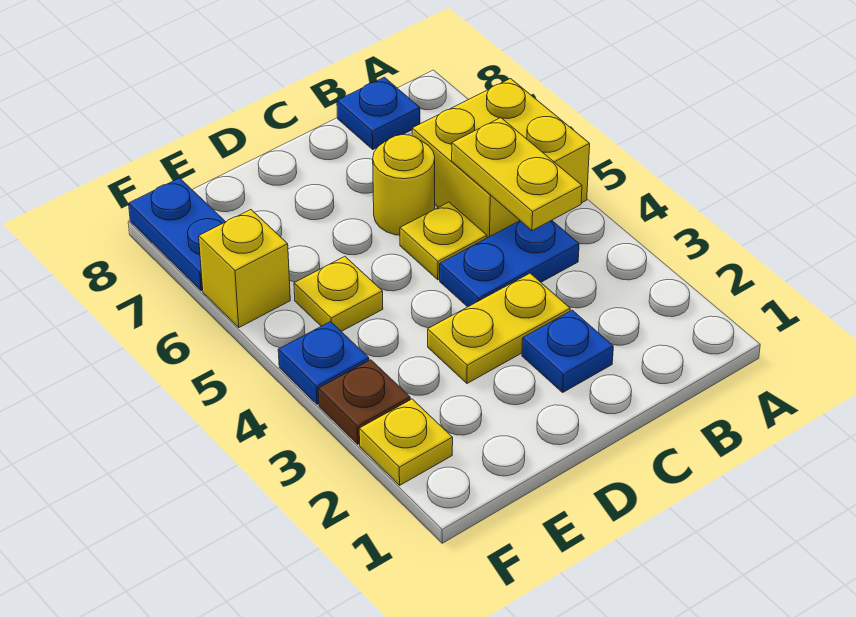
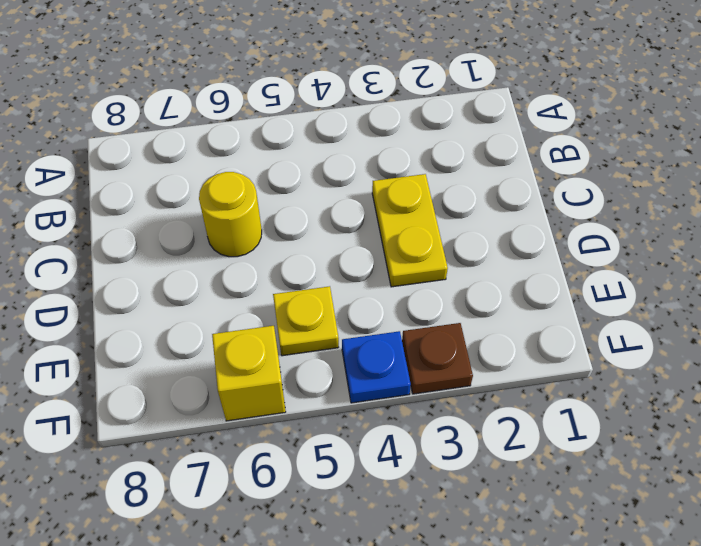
none -> yellow 2x2 brick [412,79,590,238]
none -> blue 1x2 plate [440,220,579,307]
none -> blue 1x1 plate [337,77,420,149]

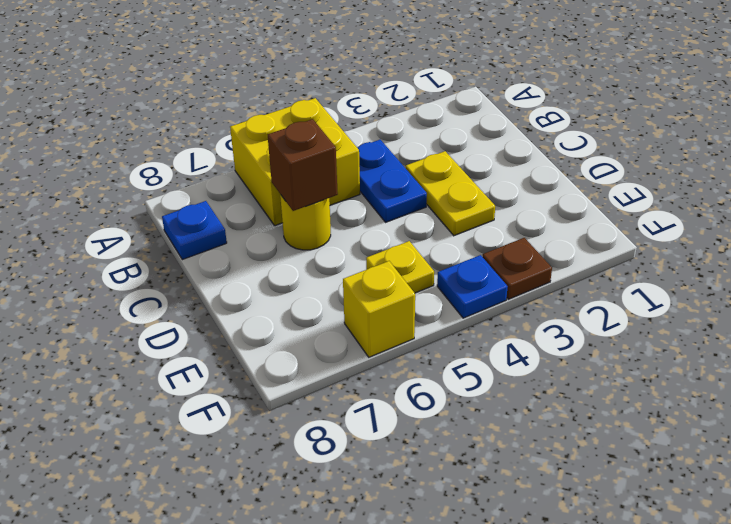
brown 1x1 brick [268,119,338,211] -> none
none -> blue 1x1 plate [522,310,613,392]
none -> yellow 1x1 plate [400,202,487,280]
none -> yellow 1x1 plate [359,399,453,485]

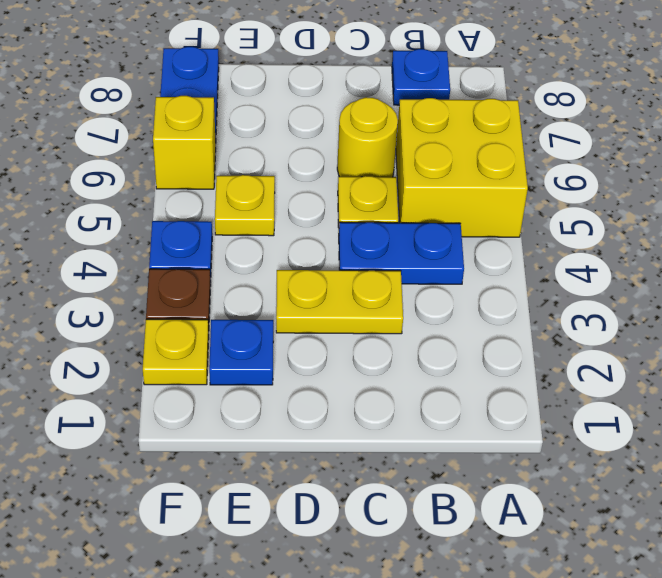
blue 1x1 plate [209,320,273,385] -> blue 1x1 plate moved to [522,310,613,392]
none -> yellow 1x2 plate [452,118,582,231]

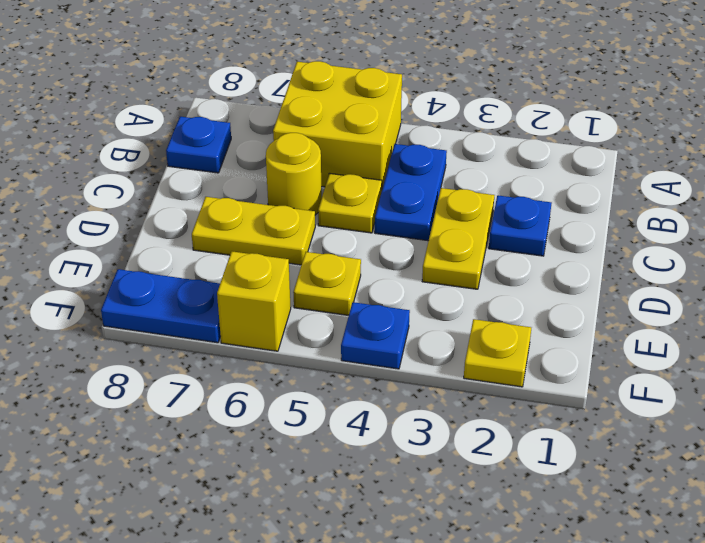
yellow 1x2 plate [192,197,315,265] -> yellow 1x2 plate moved to [452,118,582,231]
none -> brown 1x1 plate [318,360,410,444]

